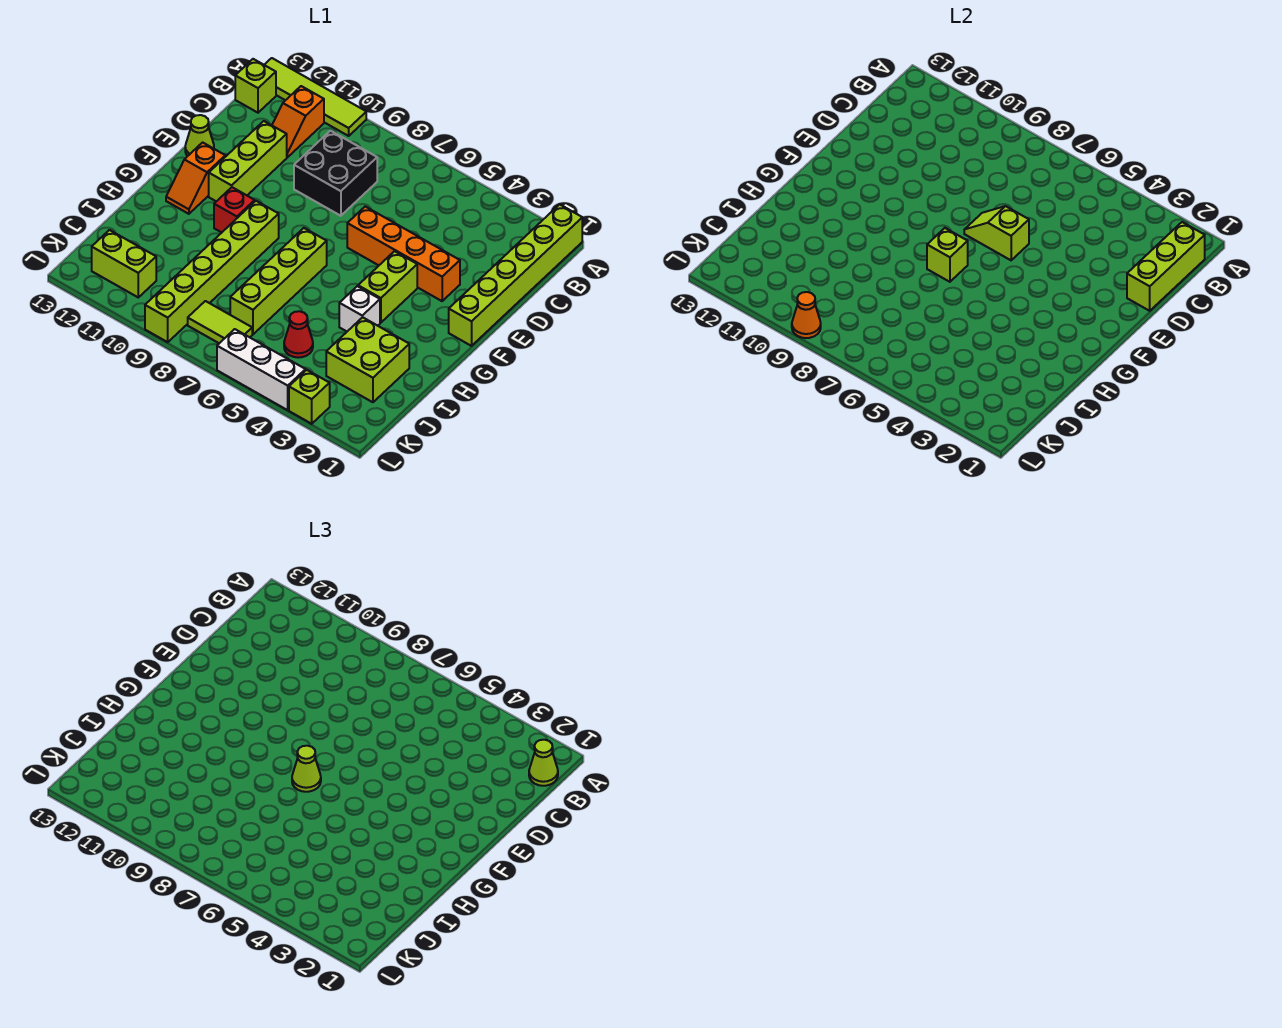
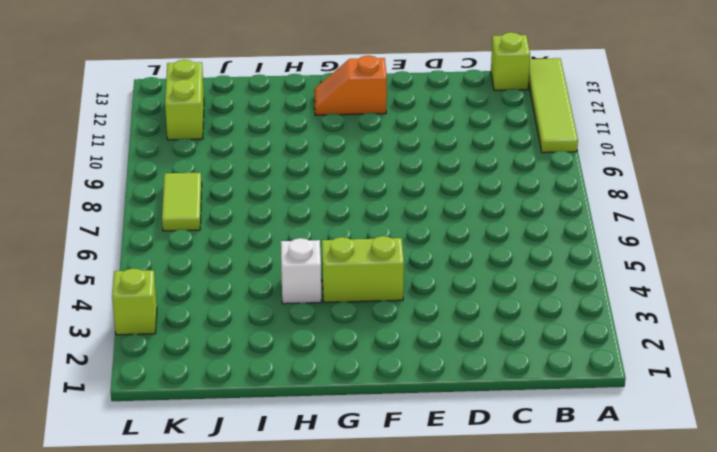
none -> lime 1x6 brick [449,204,582,346]
none -> orange 1x2 slope [272,86,324,157]
none -> black 2x2 brick [294,131,377,216]

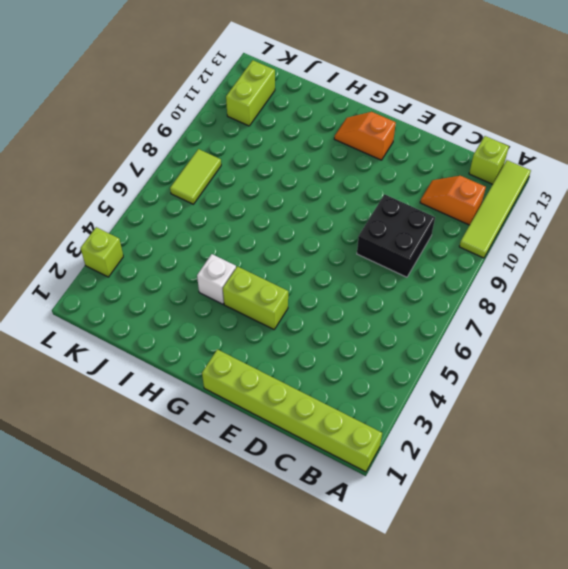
none -> lime 1x3 brick [209,121,287,201]
none -> orange 1x4 brick [347,207,460,301]
none -> lime 1x1 cone [185,115,214,156]

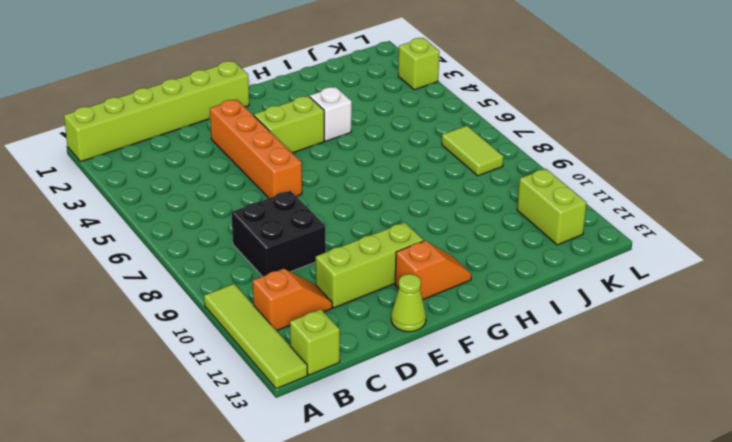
none -> lime 1x4 brick [230,228,327,334]
none -> lime 1x6 brick [145,201,279,342]
none -> red 1x1 brick [214,187,255,233]

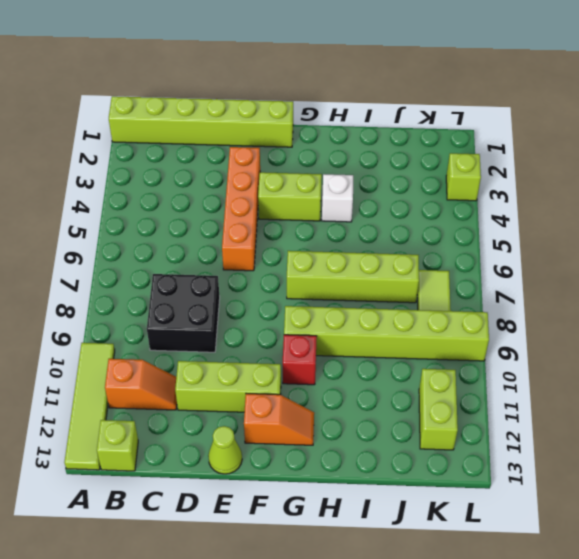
none -> lime 2x2 brick [326,317,409,402]
none -> red 1x1 cone [284,311,313,358]
none -> white 1x3 brick [217,329,306,410]

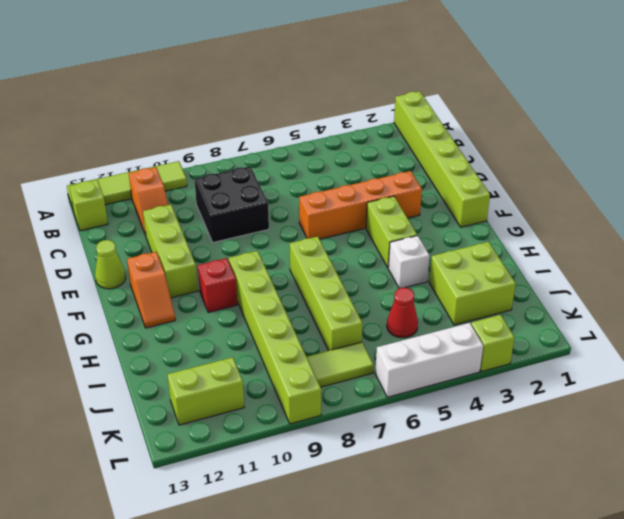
none -> lime 1x3 brick [1127,222,1205,311]
none -> lime 1x2 slope [964,206,1029,260]
none -> lime 1x1 brick [927,228,968,282]

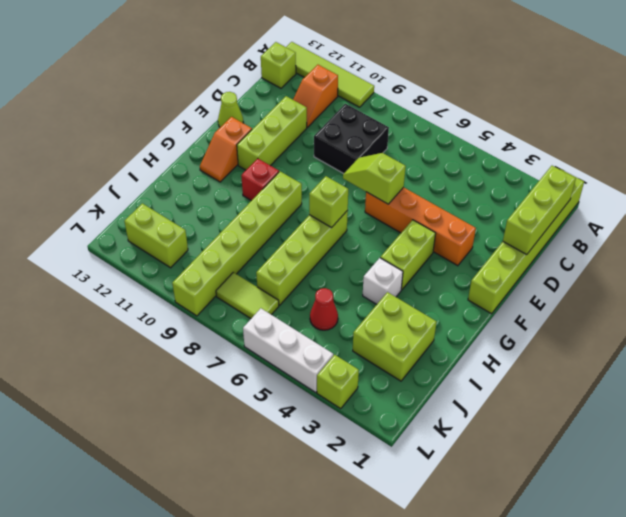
none -> orange 1x1 cone [792,292,821,338]
none -> lime 1x1 cone [529,740,558,786]
none -> lime 1x1 cone [292,746,321,792]

